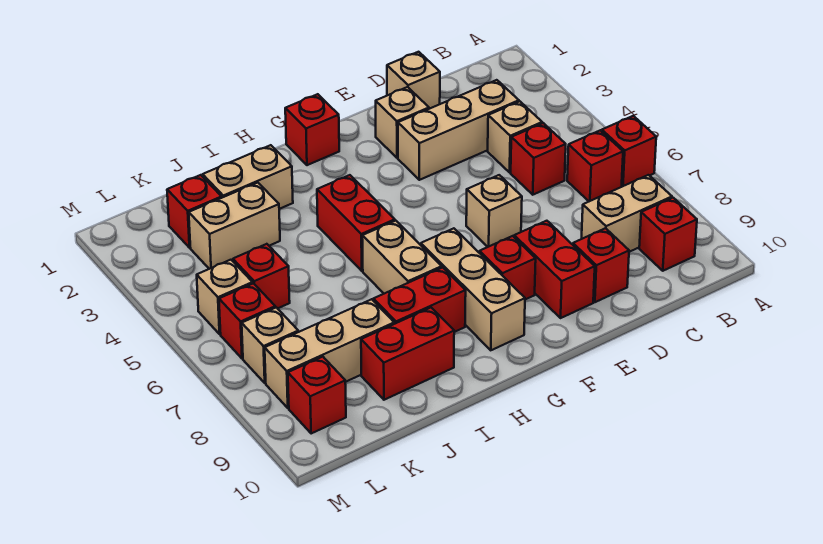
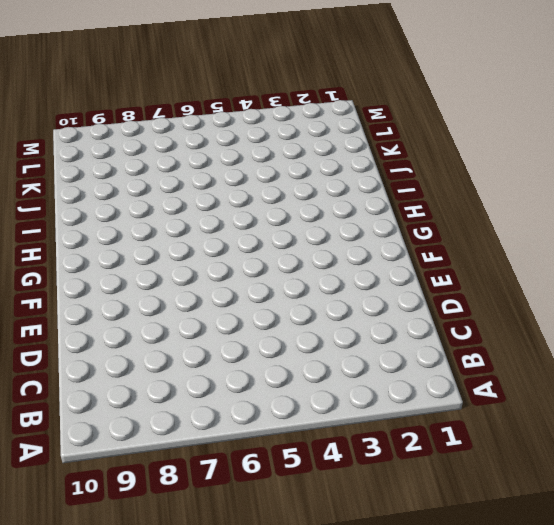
none -> red 1x1 brick [602,116,656,187]
none -> red 1x1 brick [567,130,623,201]
none -> tan 1x2 brick [582,175,672,252]

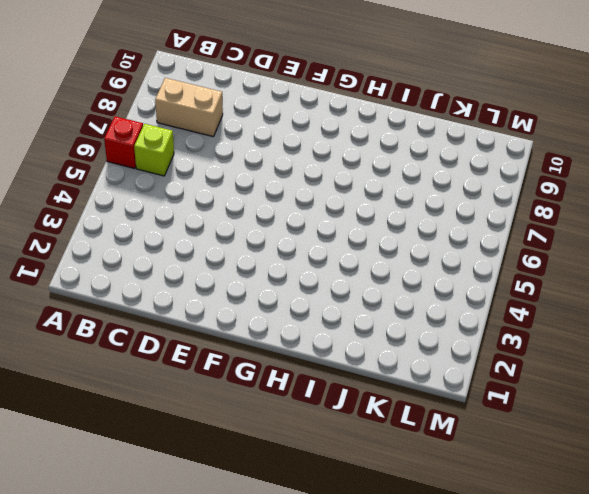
lime 1x1 brick [134,124,174,176] -> red 1x1 brick [567,130,623,201]
none -> red 1x1 brick [639,198,697,271]
none -> tan 1x3 brick [398,80,519,180]
none -> tan 1x1 brick [488,101,542,172]

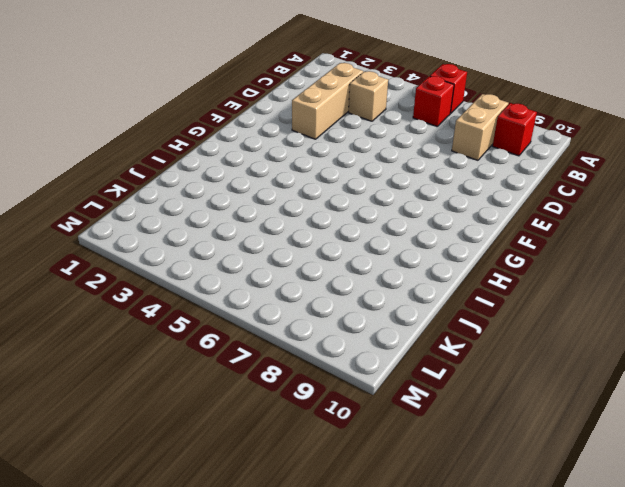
none -> red 1x1 brick [511,123,566,195]
none -> tan 1x1 brick [387,52,440,109]
none -> red 1x1 brick [573,228,629,302]

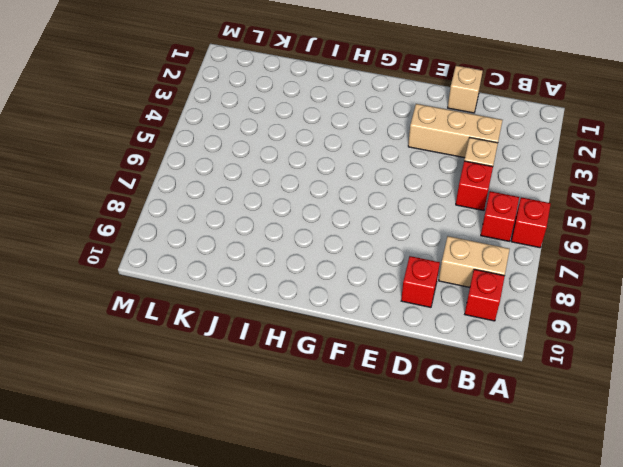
none -> tan 1x1 brick [376,87,429,158]
none -> tan 1x1 brick [466,175,522,247]
none -> red 1x2 brick [514,221,595,318]

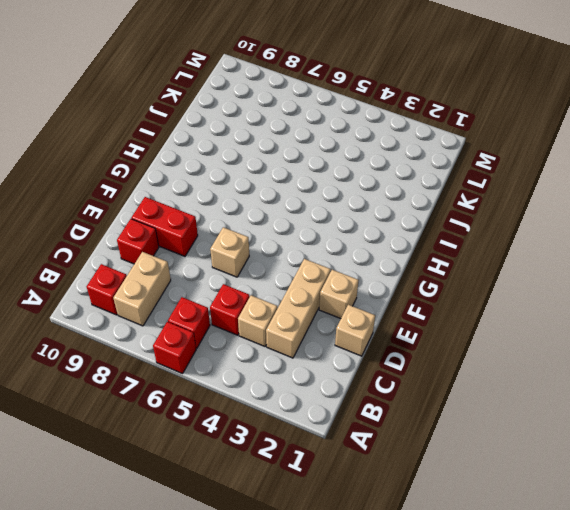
none -> red 1x1 brick [480,236,536,300]
none -> red 1x1 brick [285,94,339,165]
none -> tan 1x3 brick [421,228,525,350]

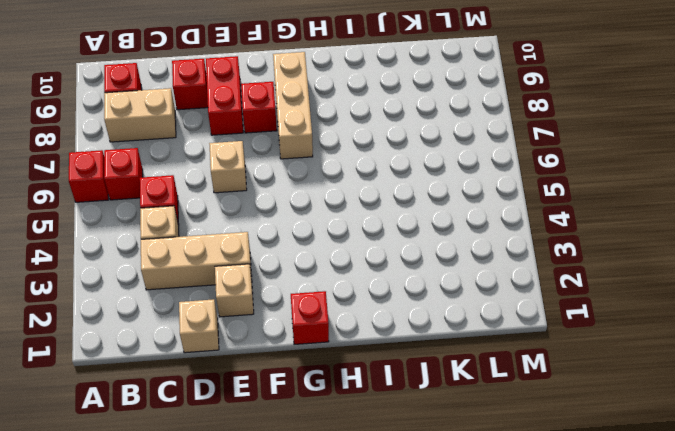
none -> red 1x2 brick [317,175,395,271]
none -> tan 1x2 brick [362,221,442,294]
none -> red 1x2 brick [373,267,466,332]

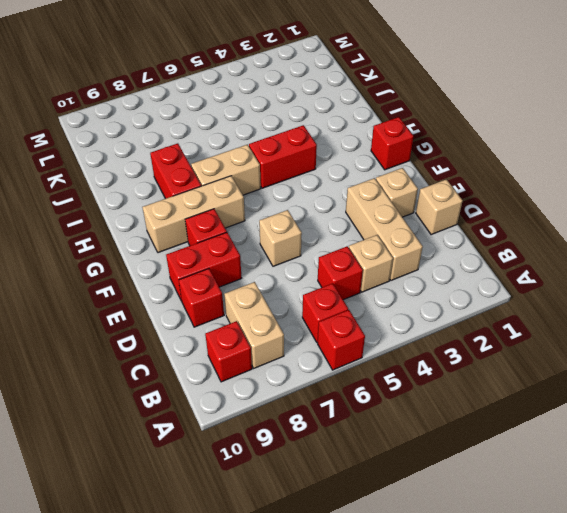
none -> tan 1x2 brick [203,145,293,209]
none -> red 1x2 brick [361,308,454,400]
none -> tan 1x2 brick [189,183,280,269]

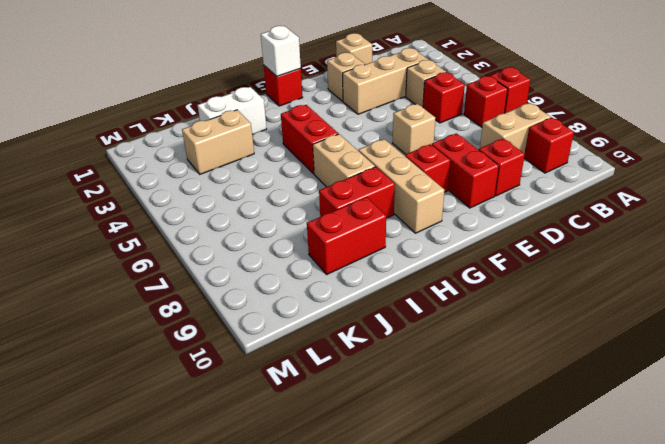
white 1x1 brick [261,26,301,76] -> none
white 1x2 brick [198,87,267,135] -> tan 1x2 brick [203,145,293,209]
none -> tan 1x3 brick [265,299,394,408]
none -> red 1x1 brick [167,175,222,248]
none -> red 1x1 brick [233,244,290,308]

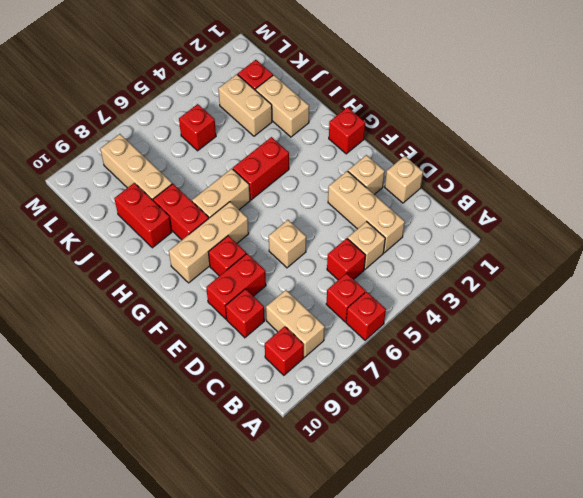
none -> tan 1x1 brick [197,260,253,334]
none -> red 1x1 brick [219,283,275,359]
none -> tan 1x1 brick [242,307,298,383]

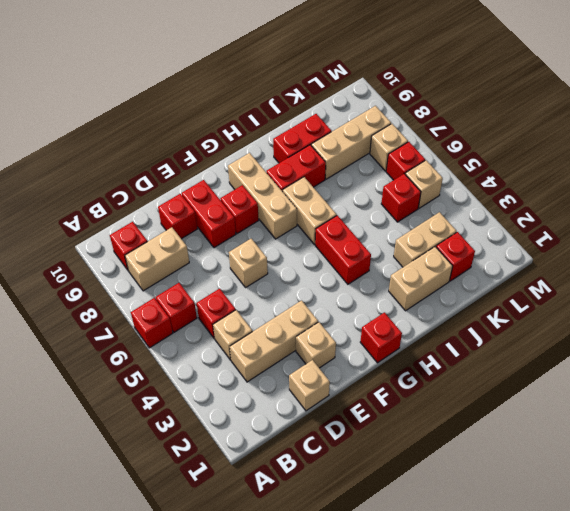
none -> red 1x1 brick [288,357,346,433]

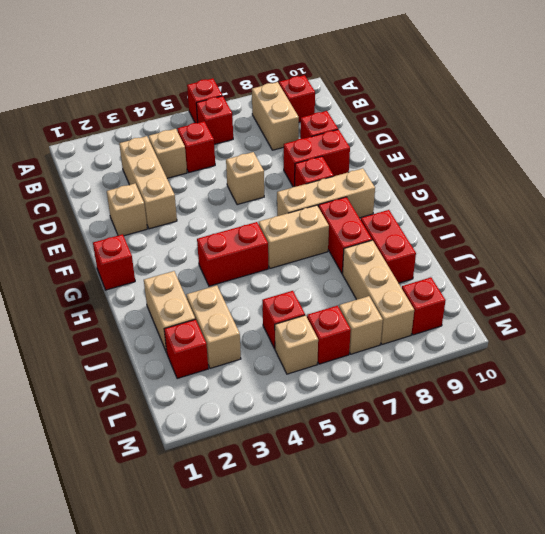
none -> tan 1x1 brick [387,52,440,109]

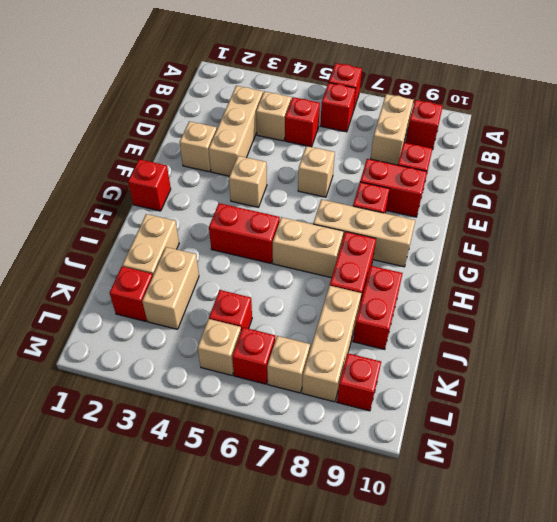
tan 1x1 brick [229,156,267,207] -> tan 1x1 brick moved to [387,52,440,109]

